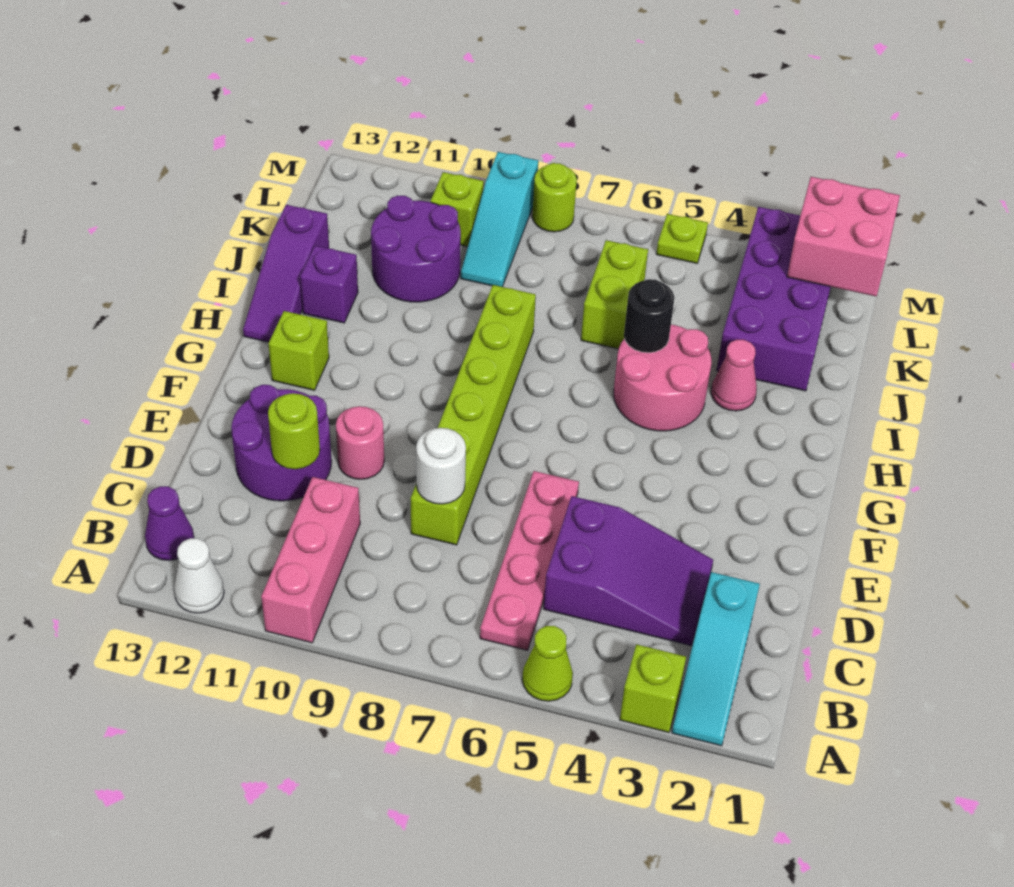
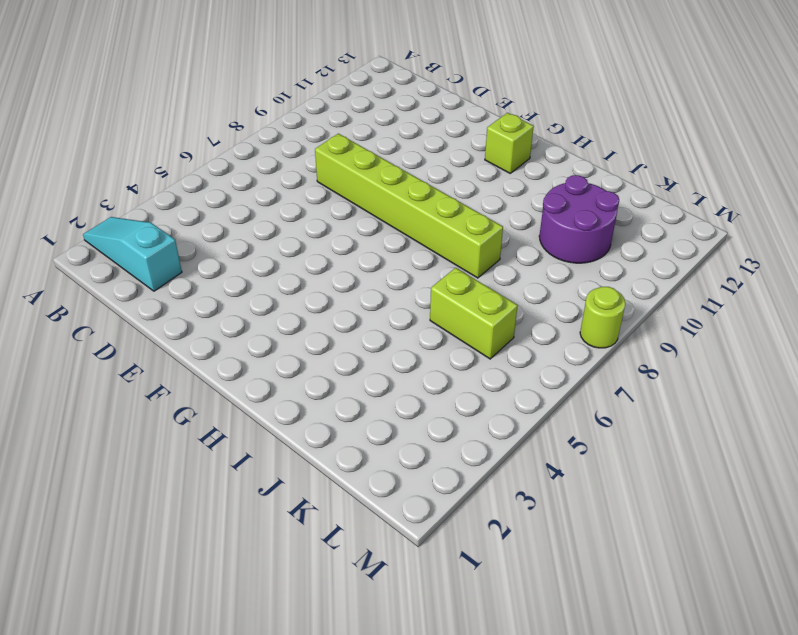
none -> lime 1x1 brick [620,644,686,732]
none -> lime 1x1 cone [522,626,573,701]
none -> pink 1x3 brick [261,477,360,643]

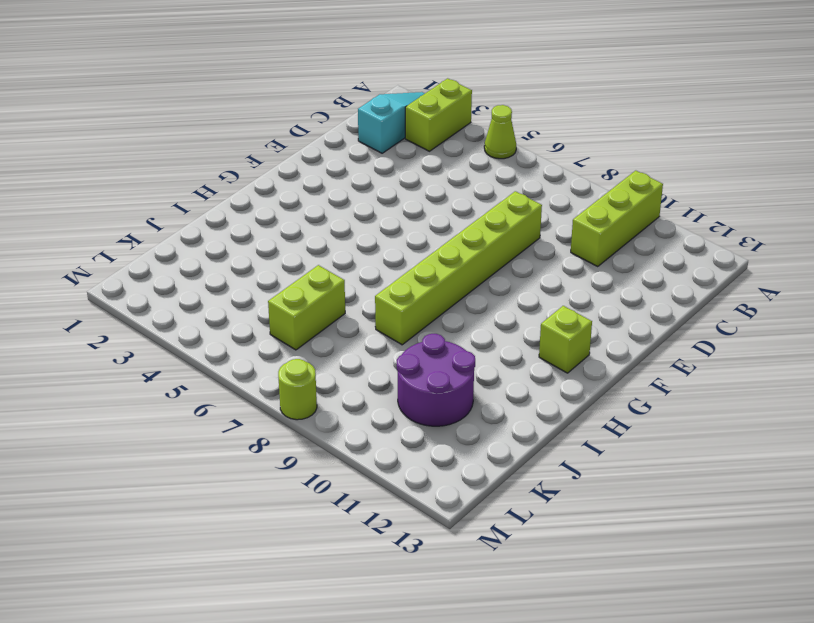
lime 1x2 brick [405,78,472,151] -> lime 1x1 brick [620,644,686,732]
lime 1x3 brick [571,171,663,267] -> pink 1x3 brick [261,477,360,643]
none -> white 1x1 cone [174,538,224,613]
none -> pink 1x4 plate [480,471,579,650]
none -> purple 1x1 cone [145,486,194,560]

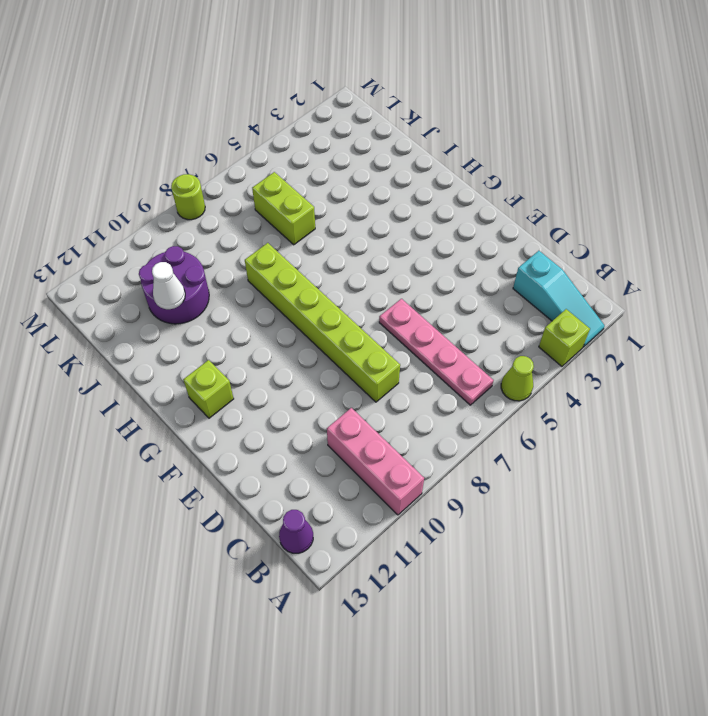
white 1x1 cone [152,262,185,309] -> white 1x1 cone moved to [174,538,224,613]
none -> purple 2x3 slope [544,496,713,646]
none -> purple 2x2 round brick [231,385,332,501]
none -> pink 1x1 round brick [336,406,384,479]

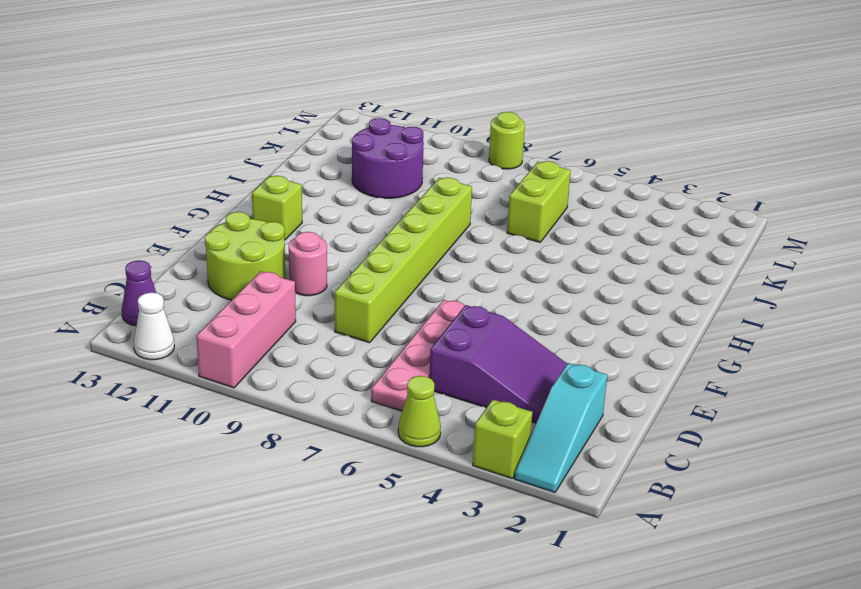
lime 2x2 round brick [205,212,285,300] -> purple 2x2 round brick [231,385,332,501]
none -> pink 2x2 round brick [614,325,711,431]
none -> purple 1x3 slope [243,205,329,342]
none -> pink 1x1 cone [711,340,757,411]

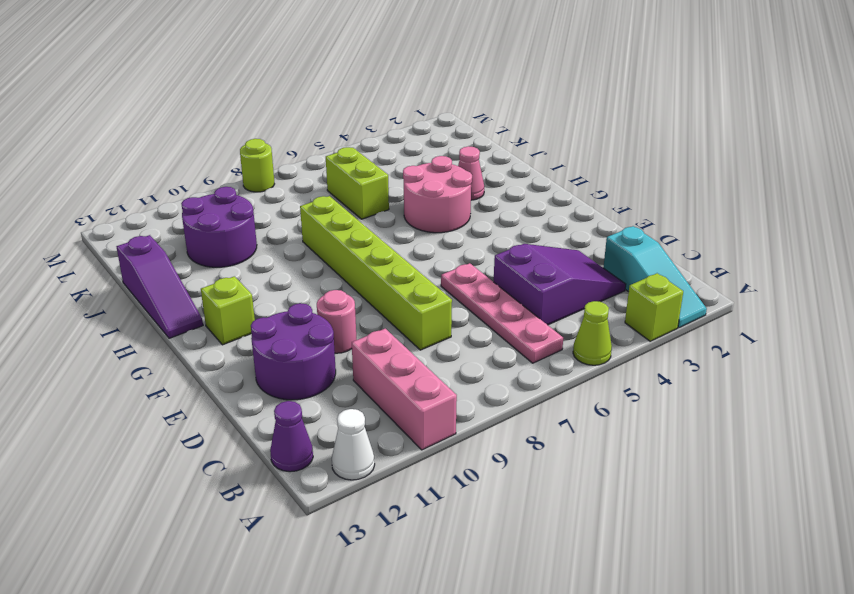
none -> purple 1x1 brick [300,246,358,323]
none -> purple 2x4 brick [716,207,831,391]
none -> cyan 1x3 slope [461,152,538,287]

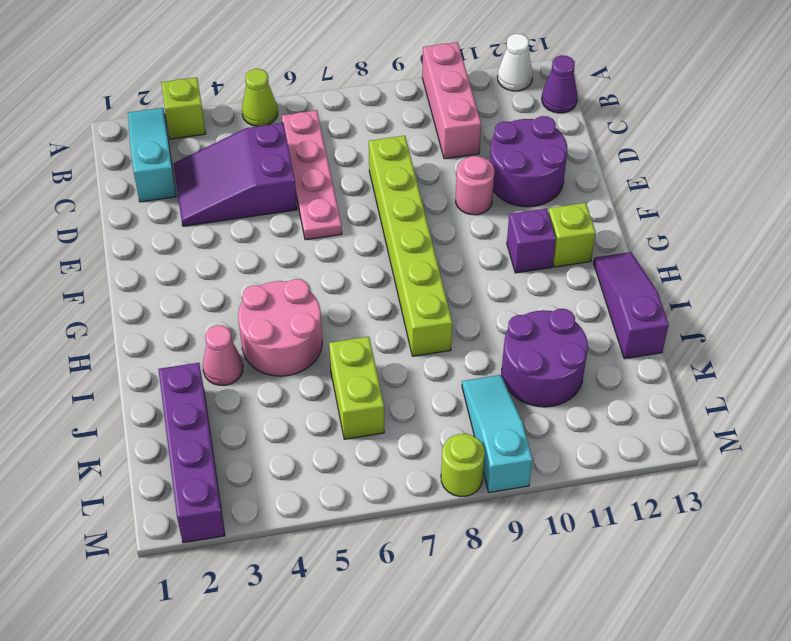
purple 1x1 brick [507,208,556,273] -> purple 1x1 brick moved to [300,246,358,323]
purple 1x4 brick [158,363,225,543] -> purple 2x4 brick [716,207,831,391]
none -> lime 1x1 brick [431,172,484,247]
none -> lime 1x1 plate [656,214,708,263]
none -> white 1x1 round brick [416,428,466,504]

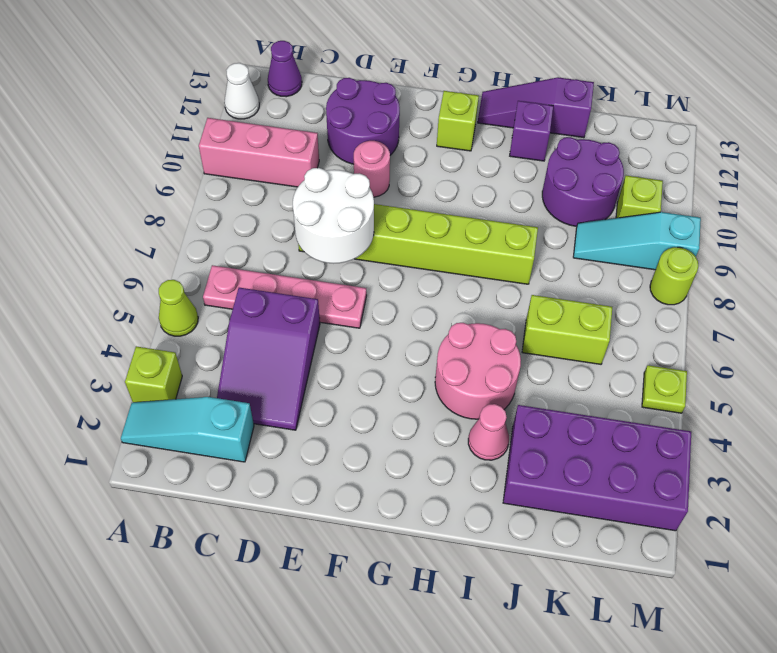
white 2x2 round brick [293,168,374,264] -> white 1x1 round brick [416,428,466,504]
none -> lime 1x1 round brick [268,393,320,469]
none -> black 1x1 round brick [624,279,674,353]
none -> pink 2x2 brick [787,177,900,297]

